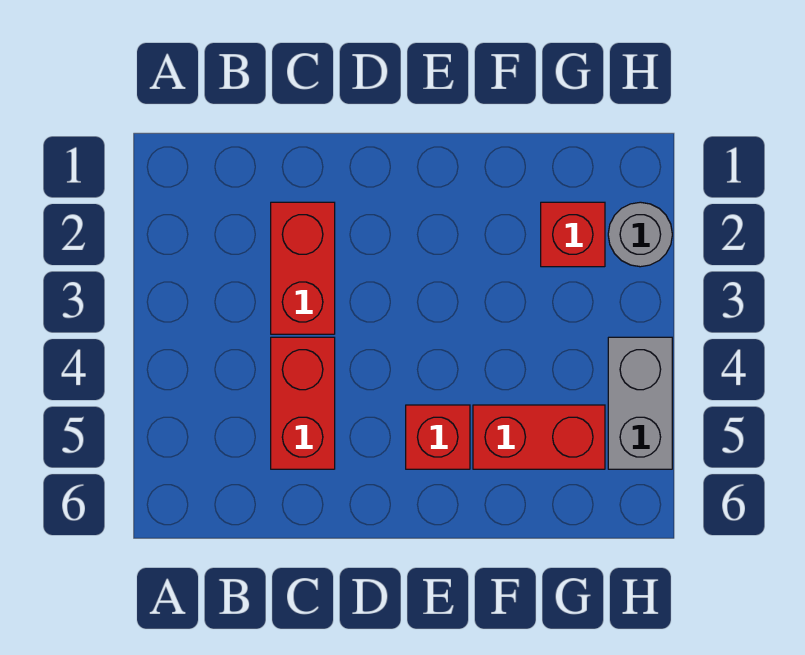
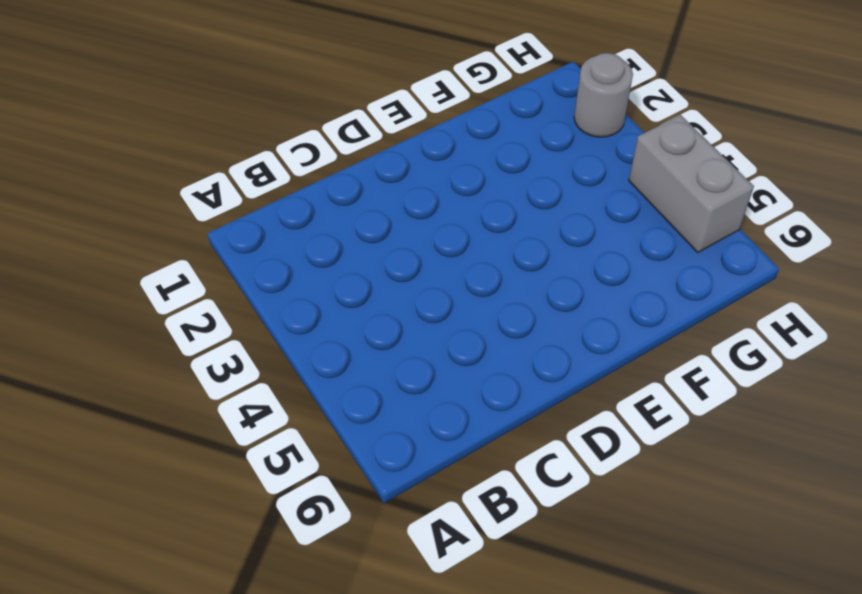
none -> red 1x2 brick [271,202,335,334]
none -> red 1x2 brick [271,337,335,469]

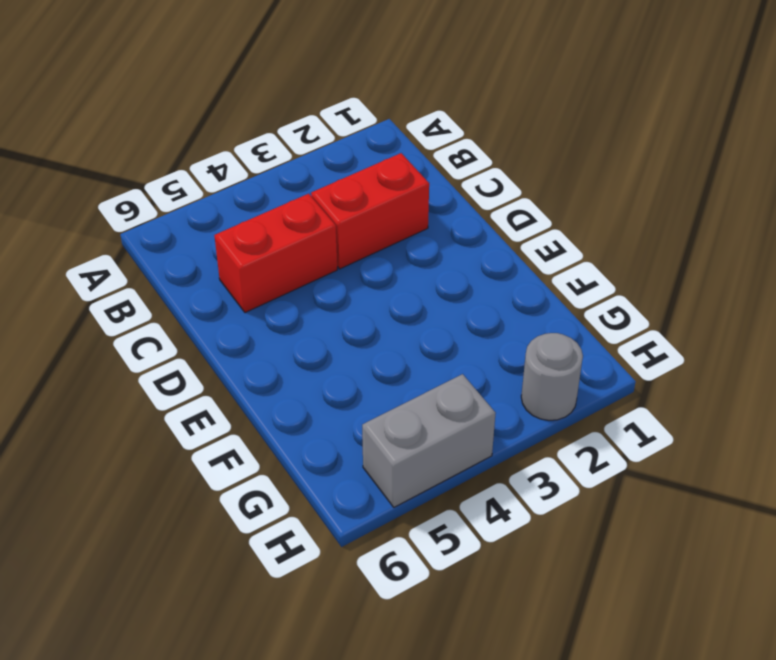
none -> red 1x1 brick [406,405,470,469]
none -> red 1x2 brick [473,405,605,469]

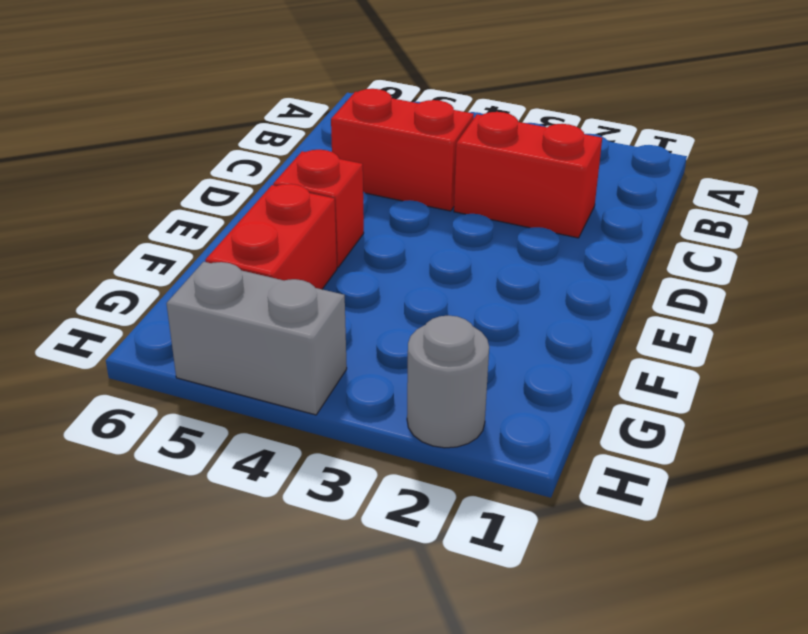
none -> red 1x1 brick [541,202,605,267]

